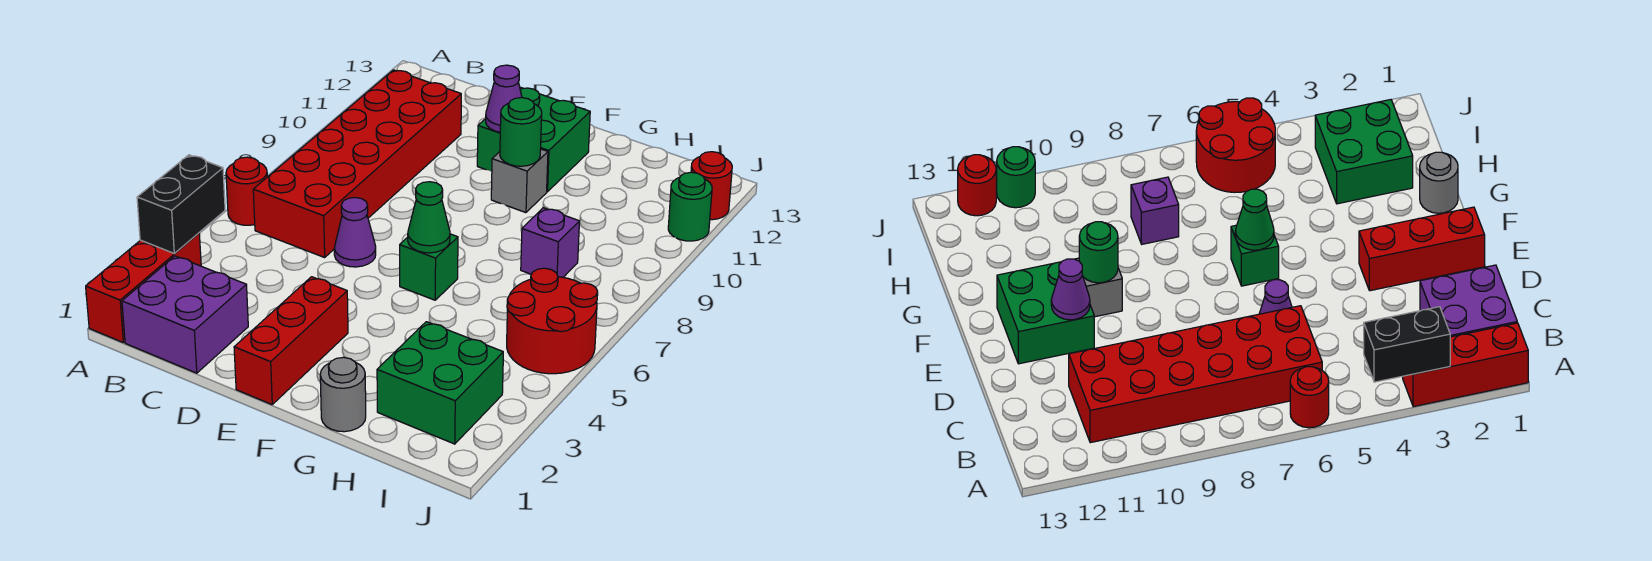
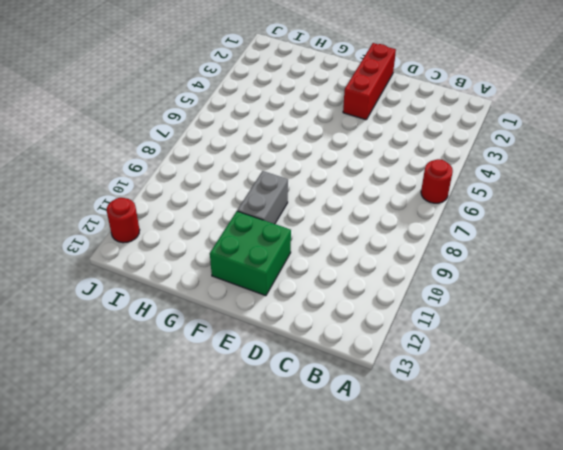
grey 1x2 brick [237,171,288,224] -> grey 1x1 brick [491,149,548,213]
none -> red 1x3 brick [86,233,201,342]
none -> purple 2x2 brick [122,256,248,373]
none -> red 2x6 brick [253,70,461,257]

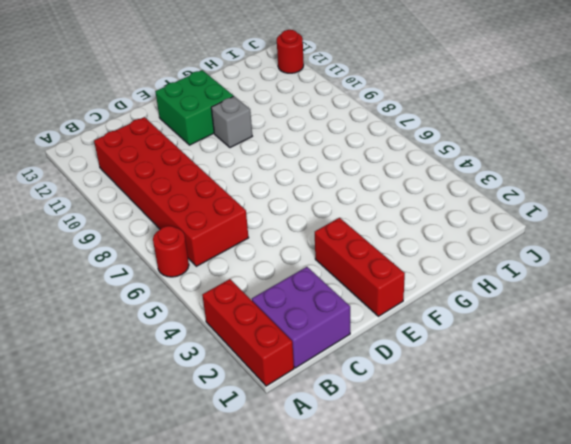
none -> purple 1x1 cone [334,198,376,267]
none -> green 1x1 brick [400,234,458,300]
none -> grey 1x1 round brick [320,357,366,432]

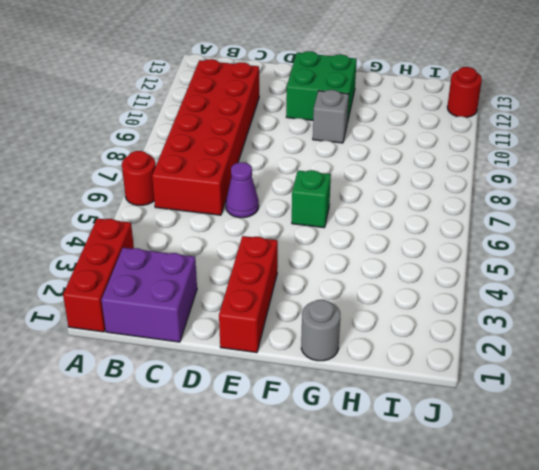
none -> green 2x2 brick [377,322,503,444]
none -> purple 1x1 brick [521,208,579,277]
none -> red 2x2 round brick [507,268,598,374]

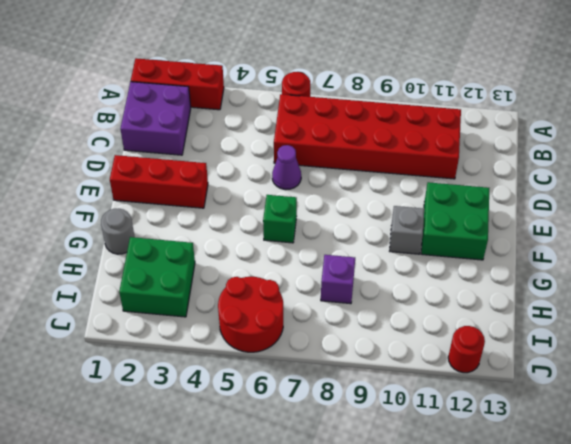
none -> green 1x1 round brick [668,172,712,241]
none -> black 1x2 brick [137,155,225,254]
none -> purple 1x1 cone [486,65,522,132]

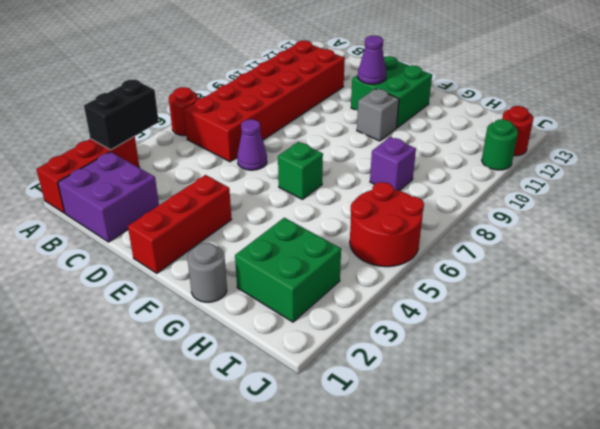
none -> green 1x1 cone [408,182,450,253]
none -> green 1x1 round brick [500,98,542,166]

